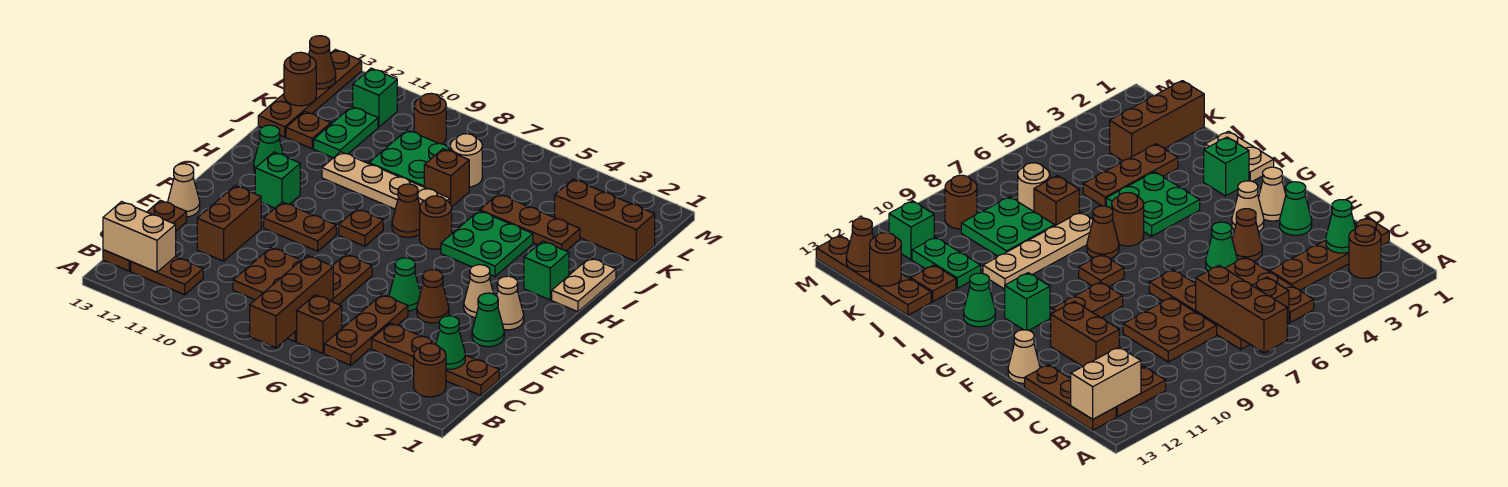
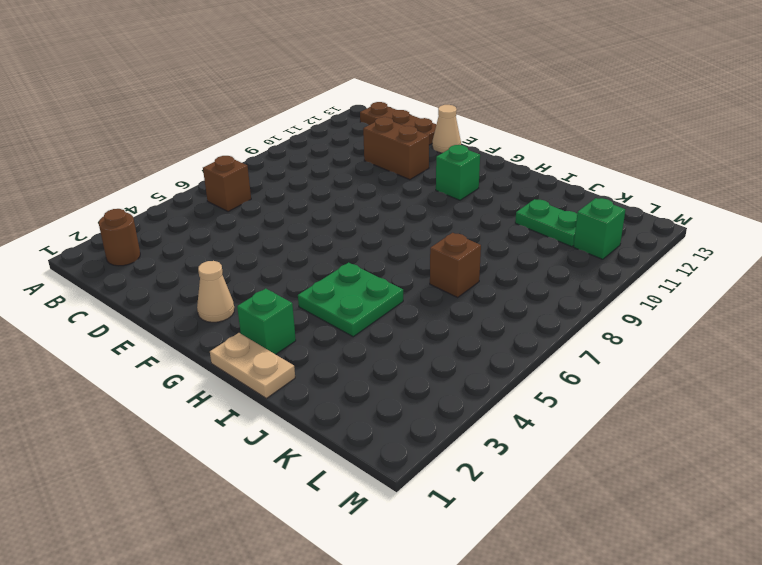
none -> brown 1x3 plate [324,295,408,365]
none -> brown 1x4 plate [287,254,372,342]
none -> brown 1x2 plate [131,257,203,295]
none -> brown 1x4 plate [372,323,499,396]

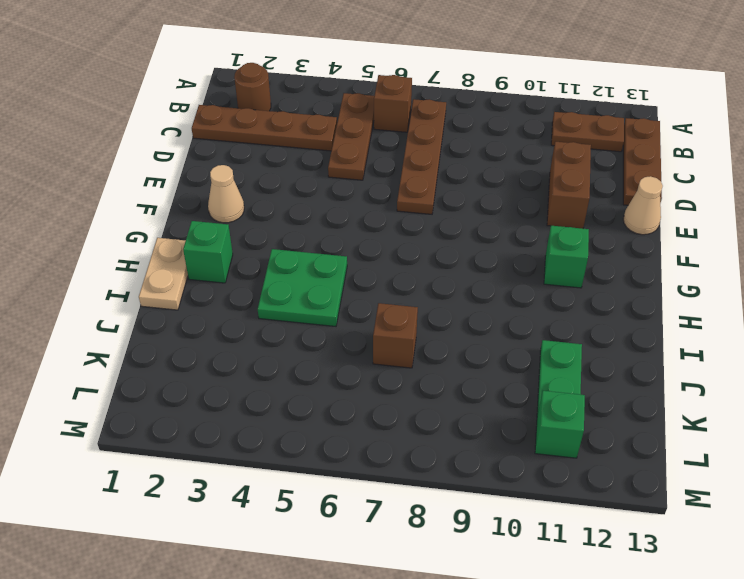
none -> brown 2x2 plate [233,247,301,300]
none -> green 1x1 cone [472,293,504,347]
none -> brown 1x1 cone [417,270,449,323]
none -> green 1x1 cone [389,258,420,311]

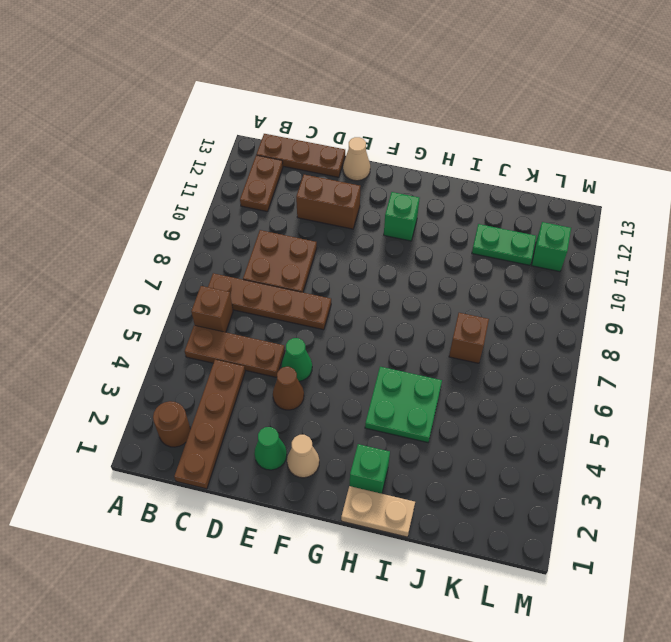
none -> tan 1x1 cone [464,265,494,318]
none -> brown 1x2 plate [264,202,336,251]
none -> brown 1x1 plate [339,209,383,246]
none -> brown 1x1 round brick [420,196,452,249]

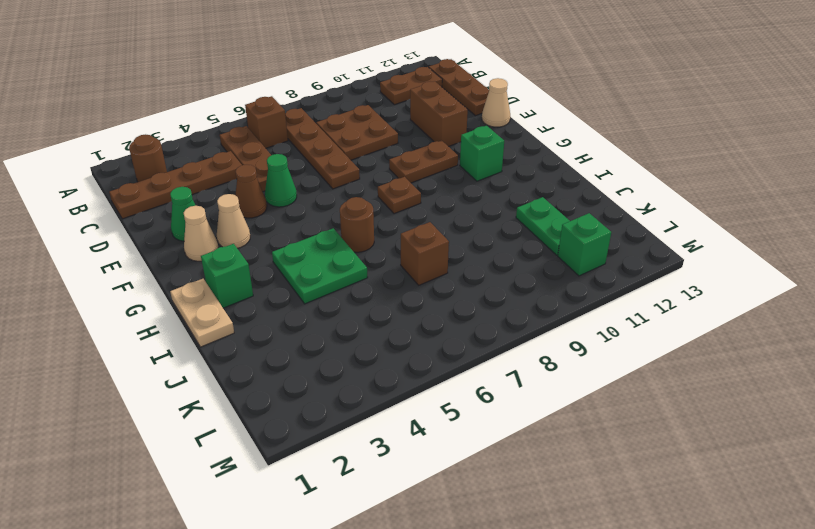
none -> brown 1x1 cone [392,184,420,238]
none -> green 1x1 cone [254,125,283,172]
none -> tan 1x4 plate [322,152,450,209]
none -> brown 1x3 plate [480,194,580,251]

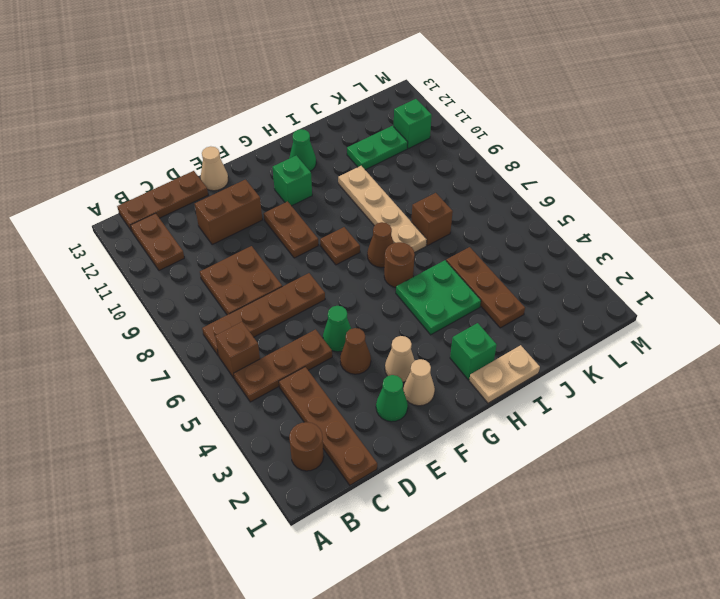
none -> green 2x2 plate [369,130,450,187]
none -> brown 1x1 plate [286,112,331,149]
none -> brown 1x4 plate [258,49,362,137]
none -> brown 1x3 brick [555,179,655,261]

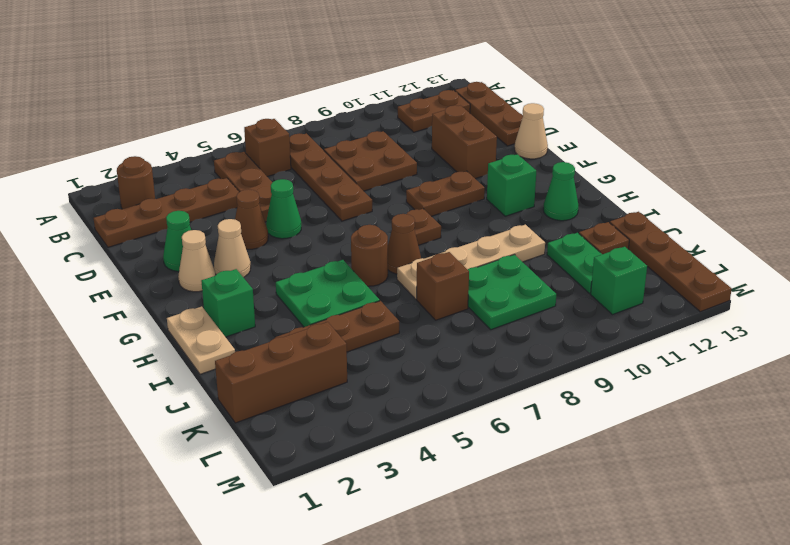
none -> tan 1x1 round brick [450,134,482,187]
none -> brown 1x1 round brick [414,93,446,144]
none -> brown 1x3 brick [250,256,333,348]
none -> tan 1x2 brick [103,202,176,272]

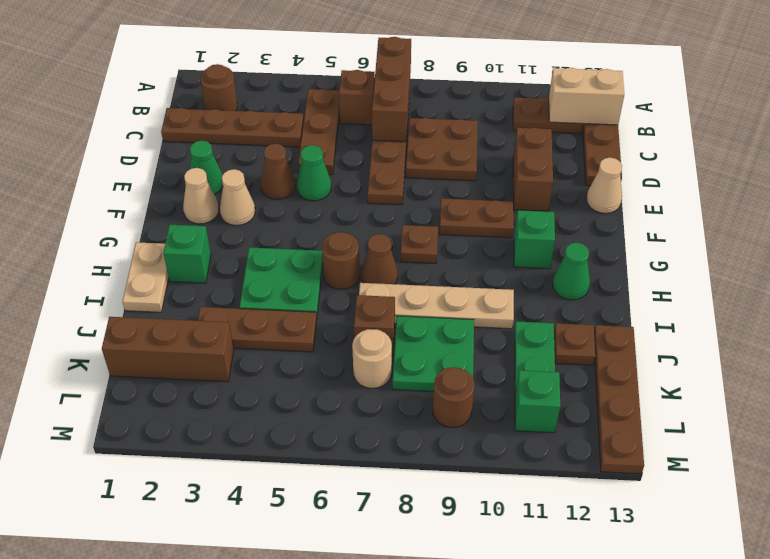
none -> green 1x1 cone [436,316,465,369]
none -> brown 1x1 round brick [284,52,316,106]
none -> brown 1x1 cone [309,36,336,89]

